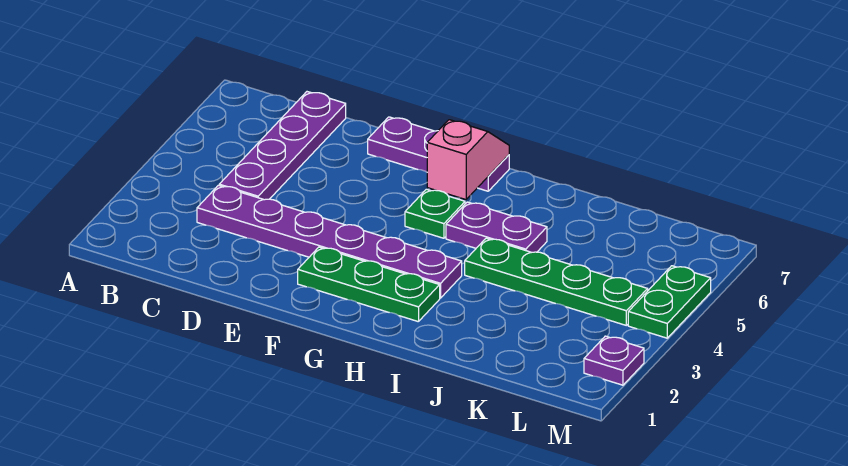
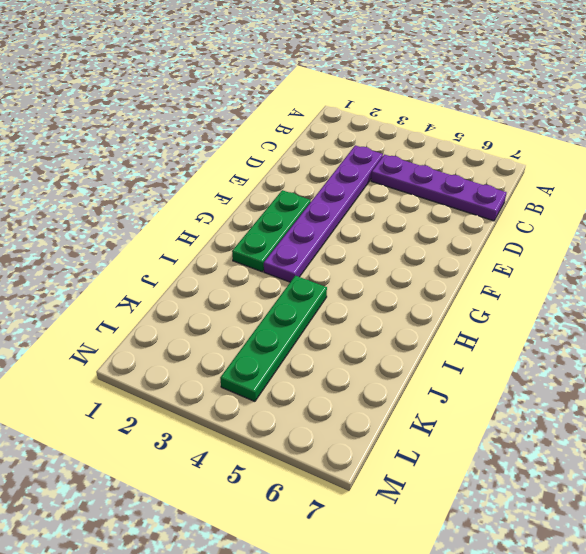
none -> purple 1x3 plate [368,117,509,191]
none -> green 1x1 plate [405,189,465,238]

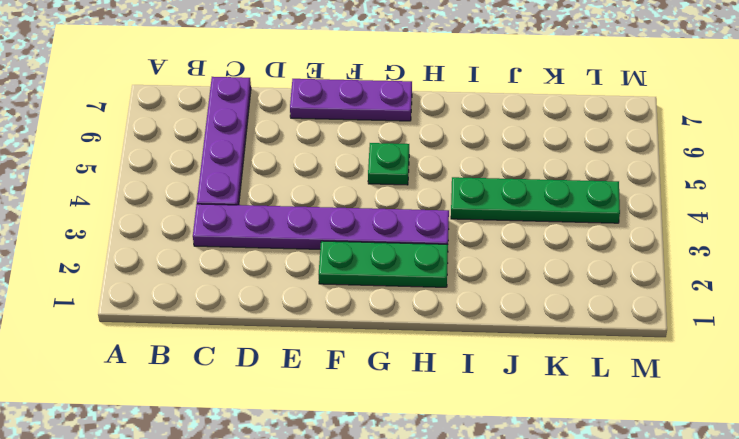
none -> purple 1x2 plate [446,202,547,252]
none -> purple 1x1 plate [584,336,644,385]

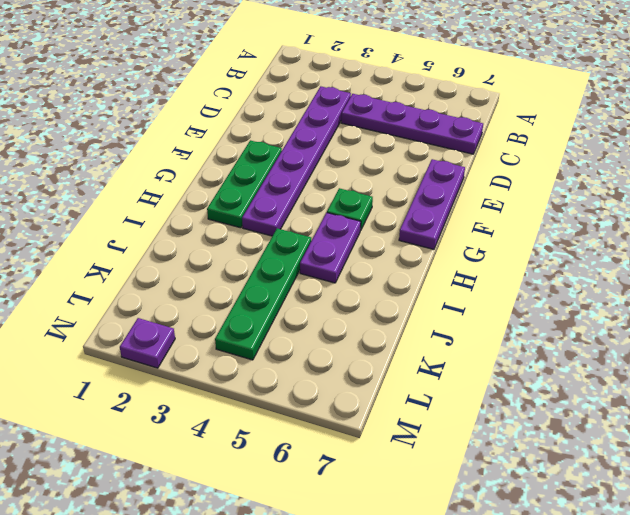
none -> green 1x2 plate [628,266,711,338]
none -> pink 1x2 slope [427,120,509,200]

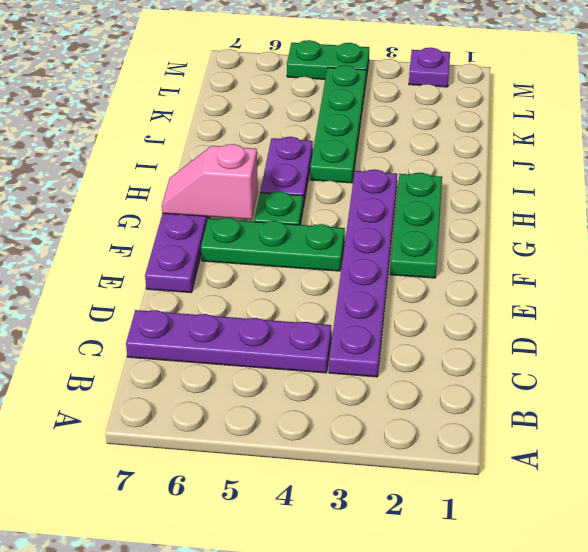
green 1x3 plate [201,218,345,271] -> none

